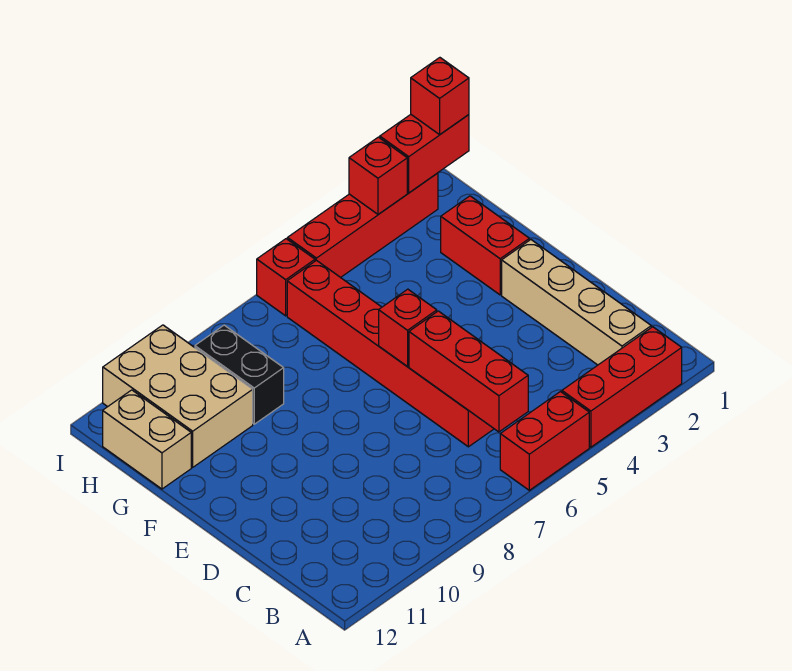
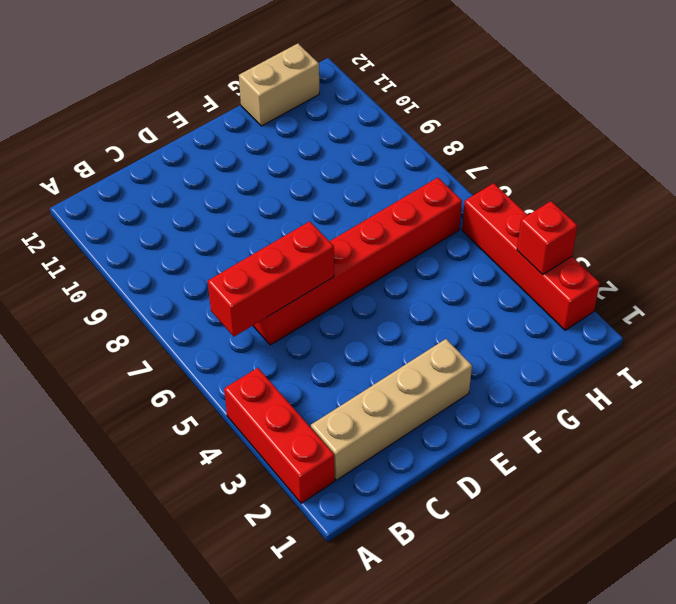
none -> red 1x2 brick [500,392,589,490]
none -> red 1x2 brick [441,196,529,295]
none -> black 1x2 brick [195,325,284,424]

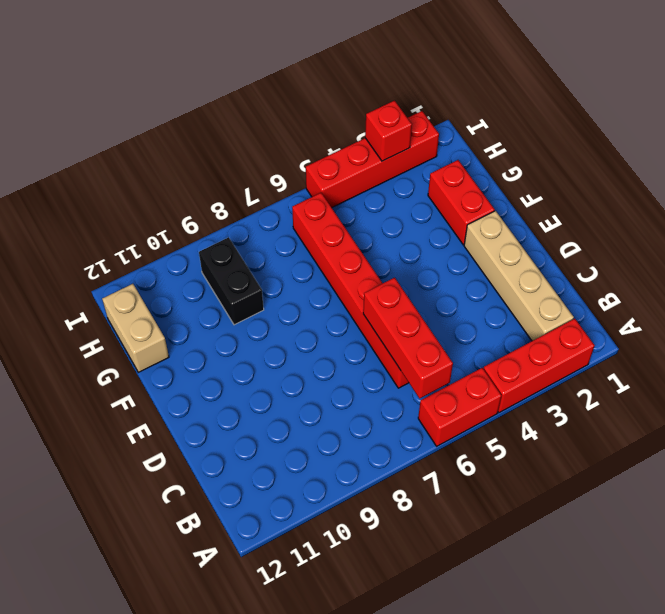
none -> tan 2x3 brick [103,325,253,467]
none -> red 1x1 brick [257,239,315,316]
none -> red 1x1 brick [379,289,437,366]

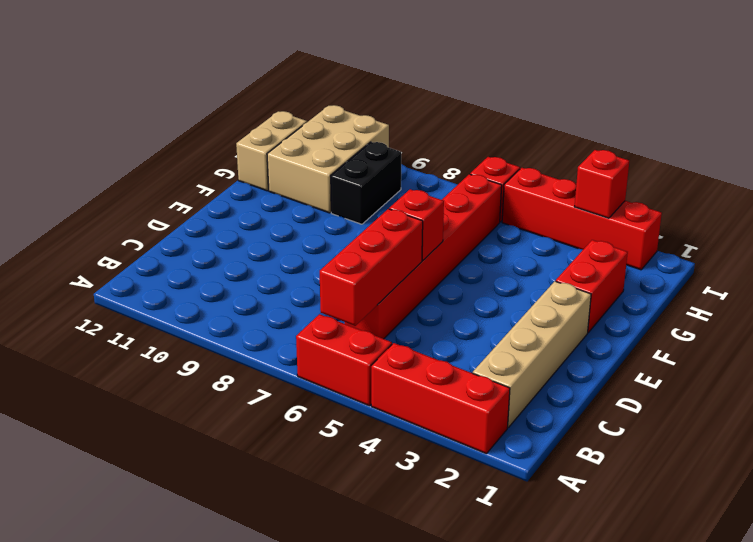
none -> red 1x2 brick [380,114,469,193]
none -> red 1x1 brick [411,58,469,135]

